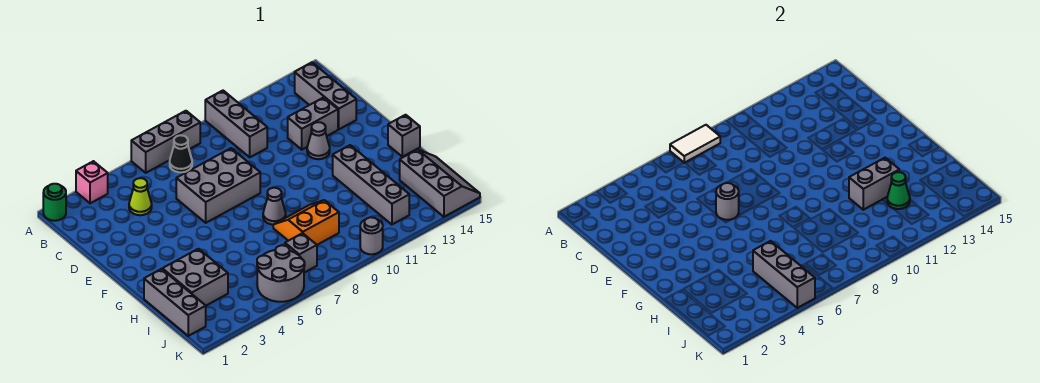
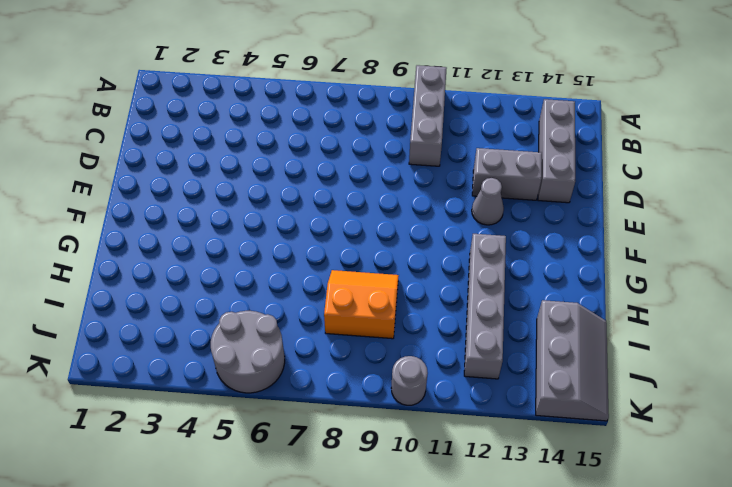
none -> green 1x1 round brick [43,184,66,221]
none -> pink 1x1 brick [76,161,108,203]
none -> grey 1x3 brick [131,111,200,173]

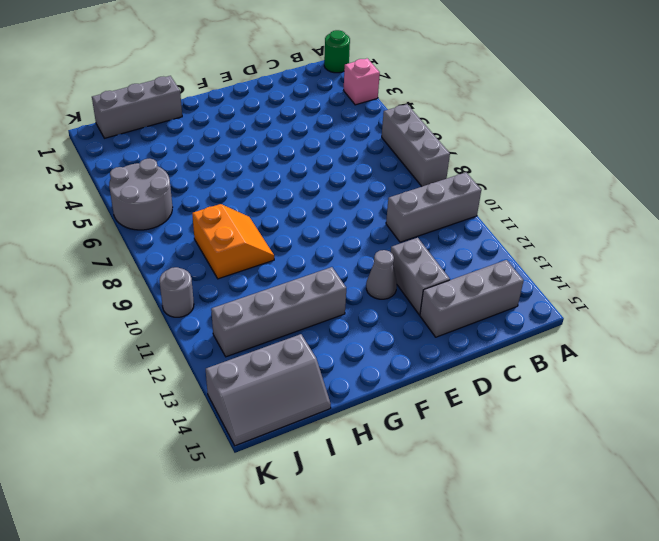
none -> black 1x1 cone [170,135,192,172]
none -> lime 1x1 cone [129,178,152,215]
none -> grey 2x3 brick [176,148,260,223]

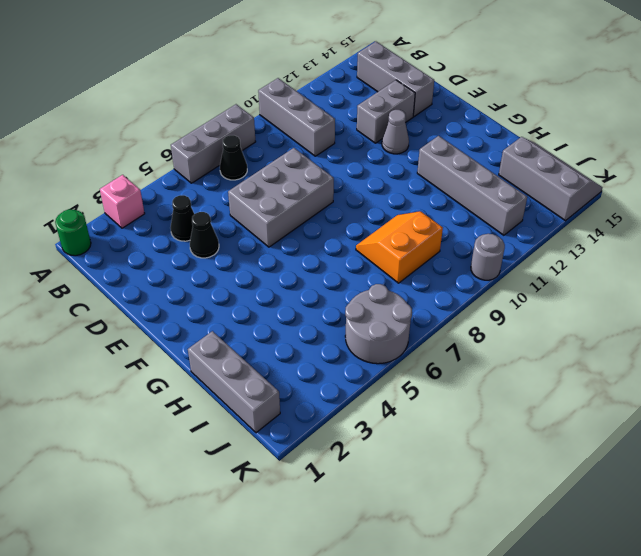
black 1x1 cone [170,195,194,241] -> lime 1x1 cone [129,178,152,215]
black 1x1 cone [190,212,219,258] -> none
none -> grey 1x1 cone [263,188,286,225]
none -> grey 1x1 brick [388,115,420,157]
none -> grey 2x2 brick [162,249,228,305]

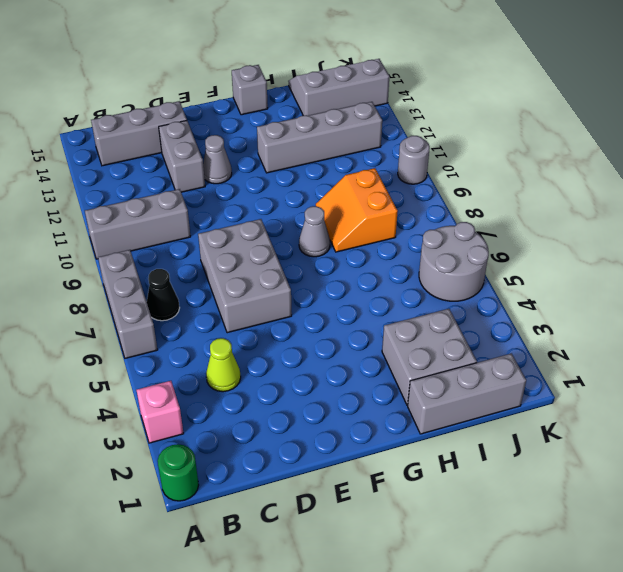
none -> grey 1x1 brick [285,233,317,273]
none -> white 1x2 tile [670,125,720,163]
none -> grey 1x1 round brick [716,183,739,220]

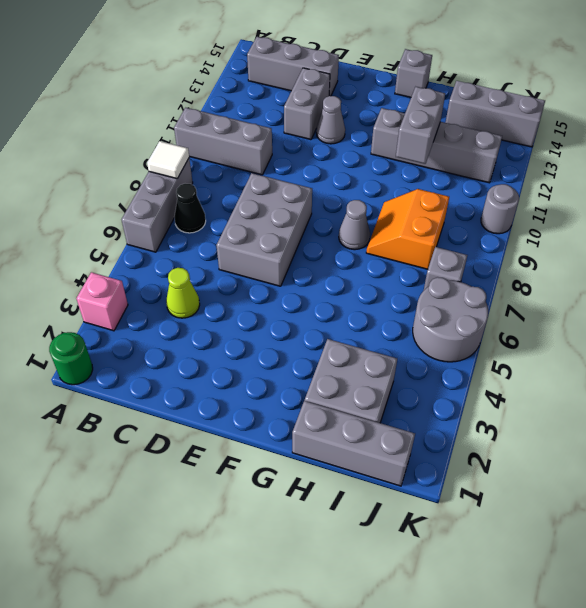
white 1x1 tile [147,141,189,179] -> white 1x2 tile [670,125,720,163]
none -> grey 1x1 round brick [716,183,739,220]
none -> grey 1x3 brick [753,241,815,308]
none -> green 1x1 cone [887,172,910,209]

